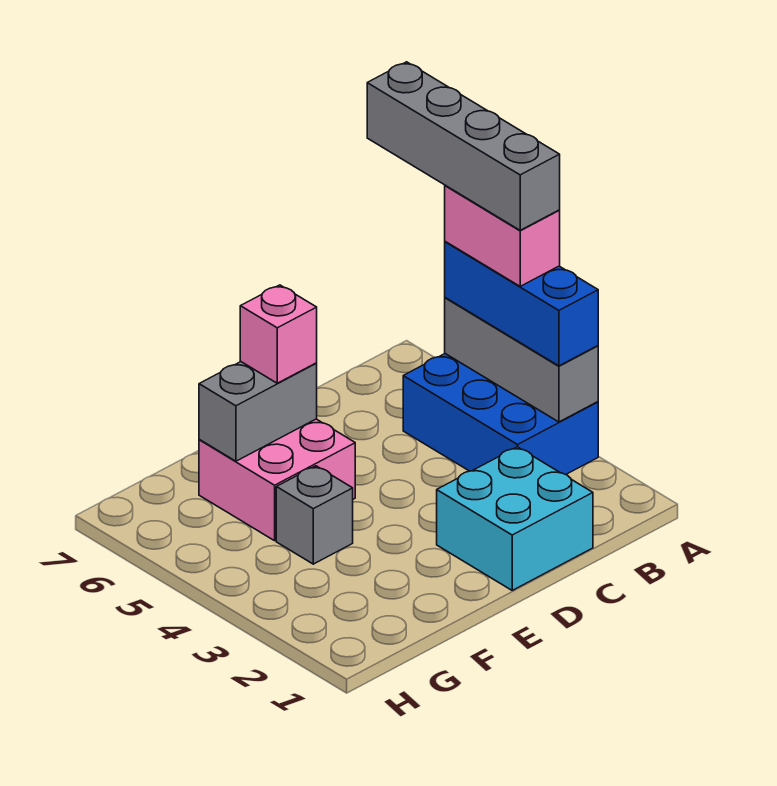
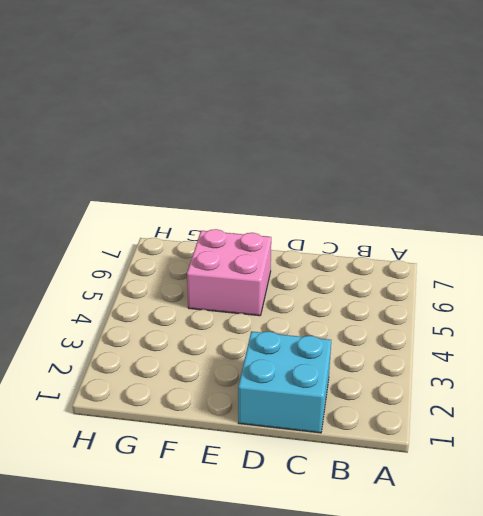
none -> blue 2x3 brick [403,354,598,475]
none -> grey 1x1 brick [276,466,353,564]

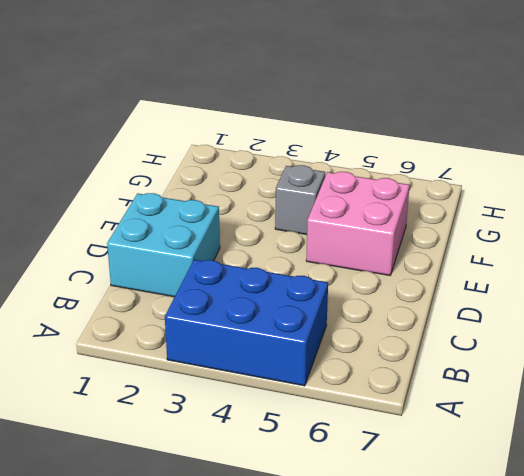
none -> grey 1x3 brick [445,298,598,422]
none -> grey 1x2 brick [199,362,317,461]

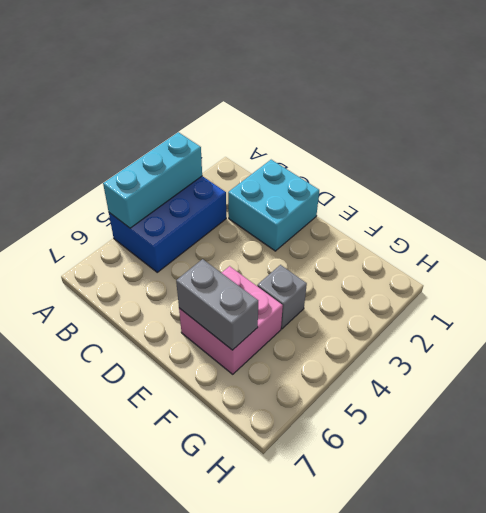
cyan 1x3 brick [103,132,202,228] -> grey 1x3 brick [445,298,598,422]
none -> blue 1x3 brick [445,242,598,366]
none -> pink 1x1 brick [240,285,317,383]

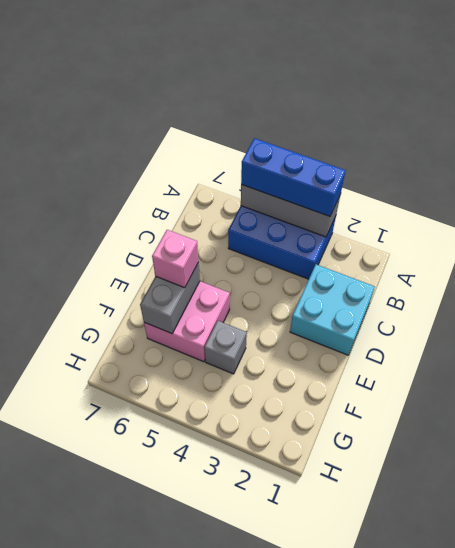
none -> pink 1x2 brick [445,185,560,286]
none -> grey 1x4 brick [367,62,560,230]

